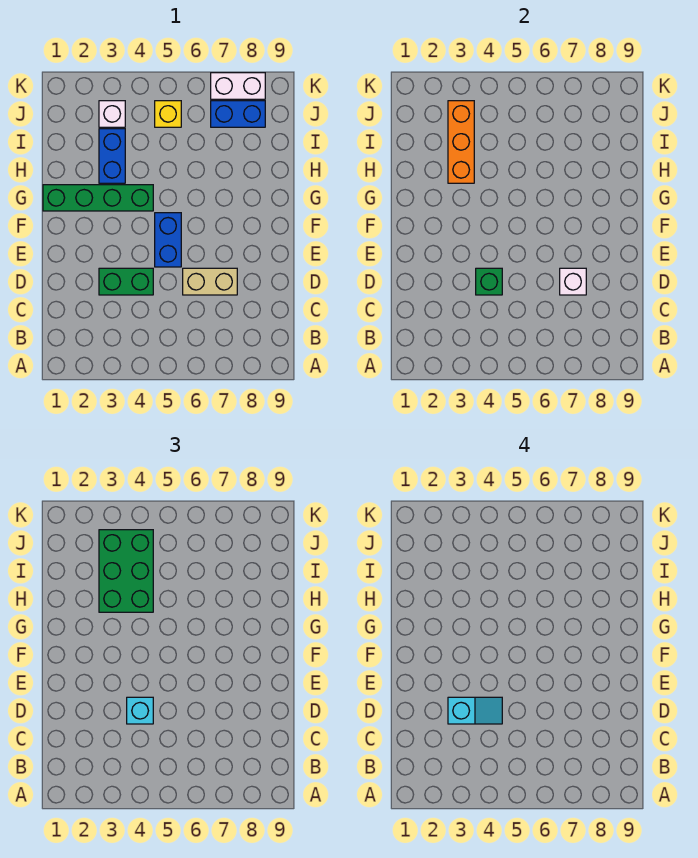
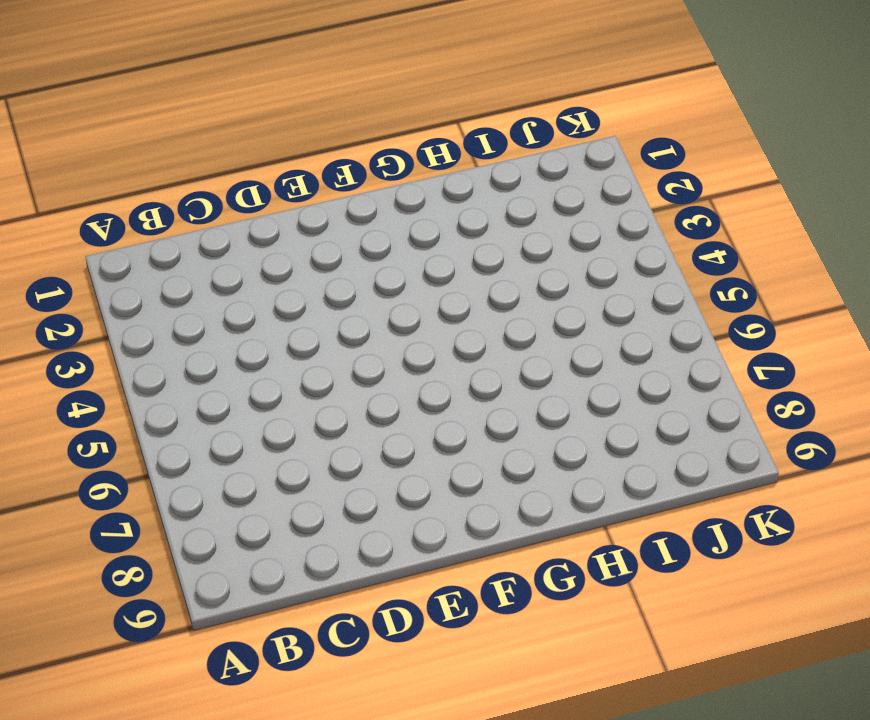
none -> green 1x2 brick [99,268,153,295]
none -> tan 1x2 brick [183,268,237,295]
none -> blue 1x2 brick [155,213,181,267]

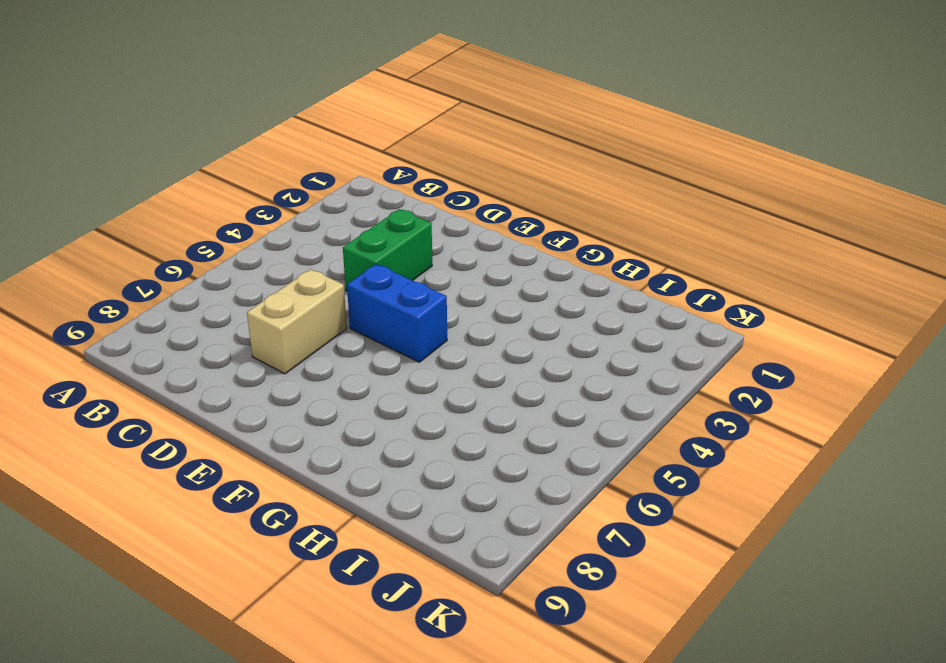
none -> green 1x4 brick [43,185,153,211]
none -> blue 1x2 brick [99,129,125,183]
none -> white 1x1 brick [99,101,125,127]

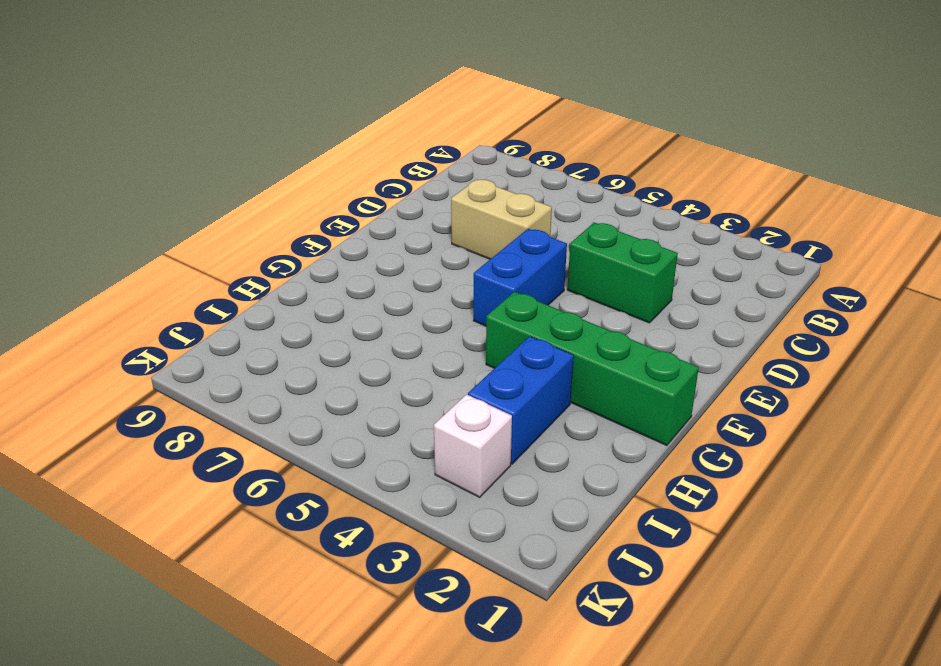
none -> yellow 1x1 brick [155,101,181,127]
none -> blue 1x2 brick [211,101,265,127]
none -> white 1x2 brick [211,73,265,99]

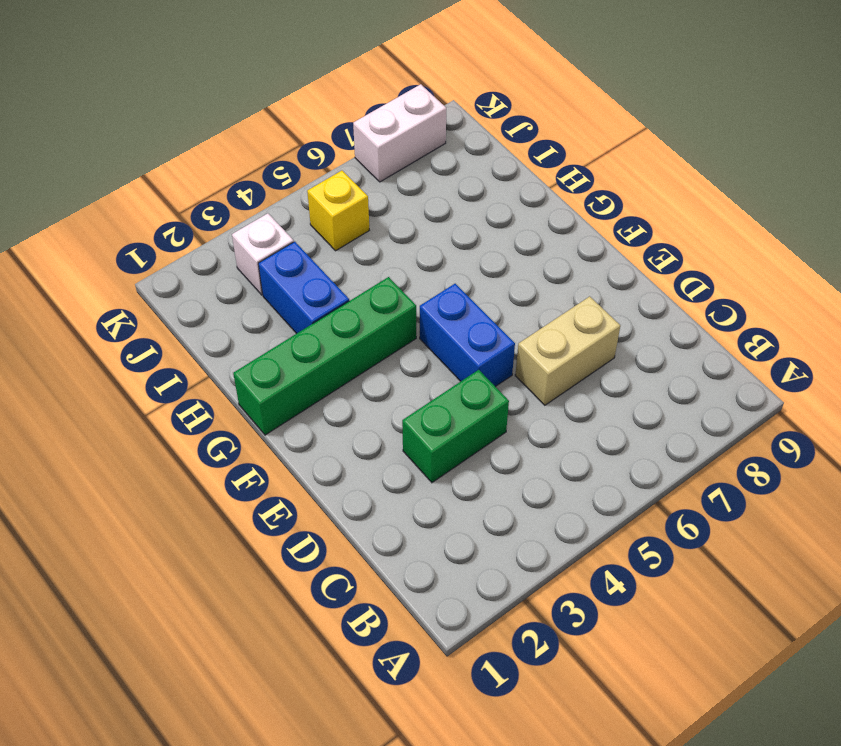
none -> blue 1x2 brick [211,101,265,127]
none -> green 1x1 brick [476,268,502,295]
none -> white 1x1 brick [560,268,586,295]

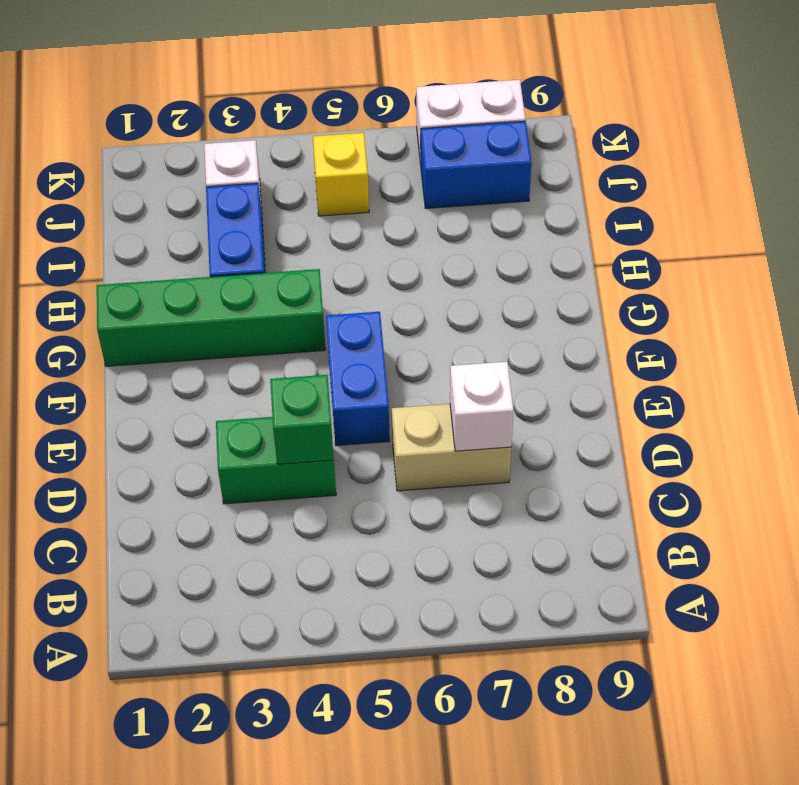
none -> orange 1x3 brick [448,101,474,183]
none -> cyan 1x1 brick [127,697,153,724]
none -> green 2x3 brick [99,530,153,612]

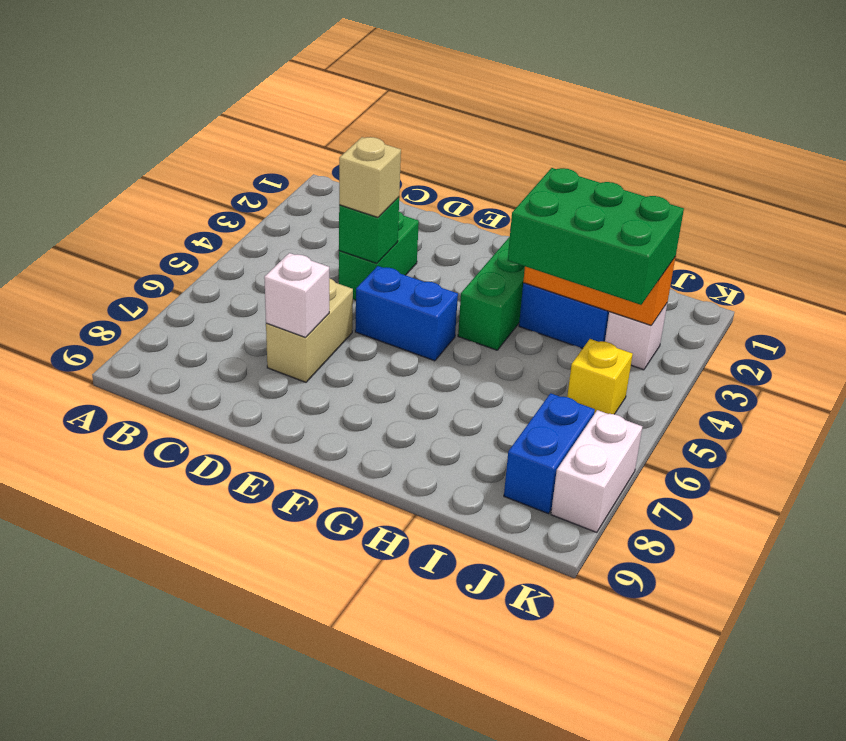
tan 1x1 brick [339,137,401,217] -> cyan 1x1 brick [127,697,153,724]
none -> cyan 1x2 slope [448,697,502,724]

